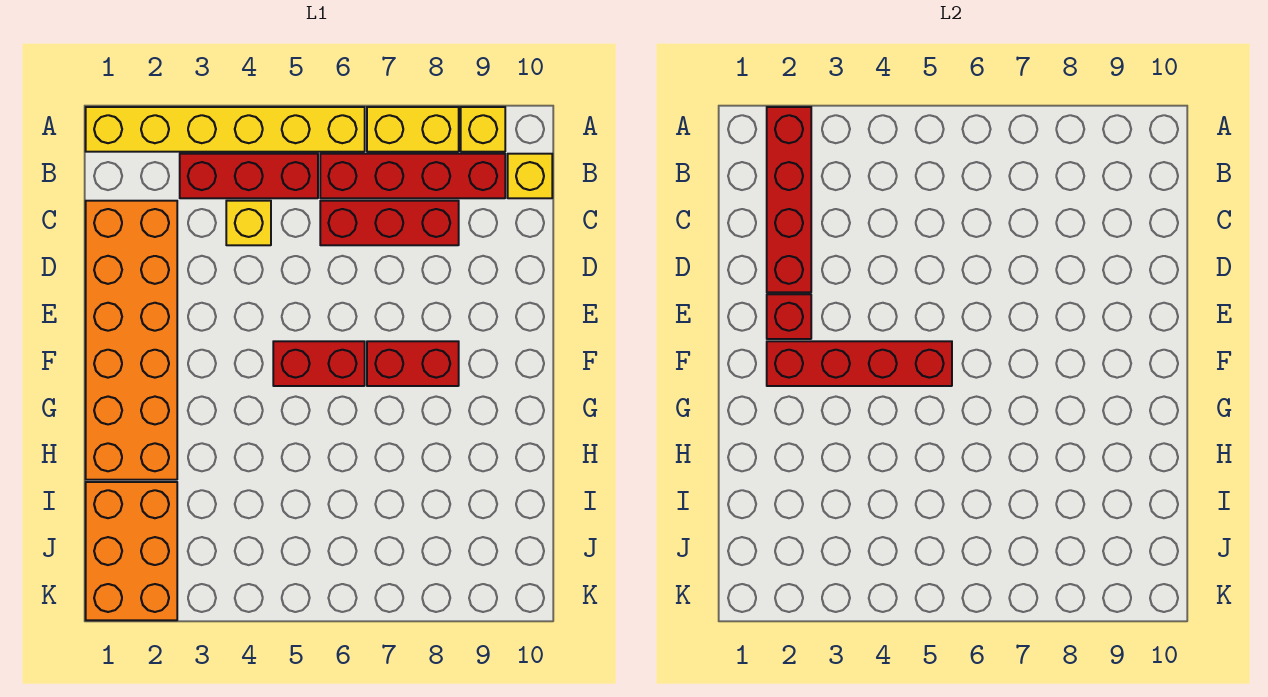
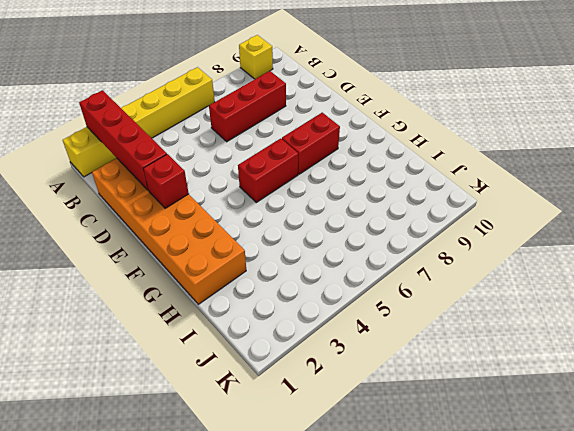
none -> yellow 1x2 brick [367,107,459,152]
none -> red 1x3 brick [180,154,318,198]
none -> red 1x4 brick [320,154,505,198]

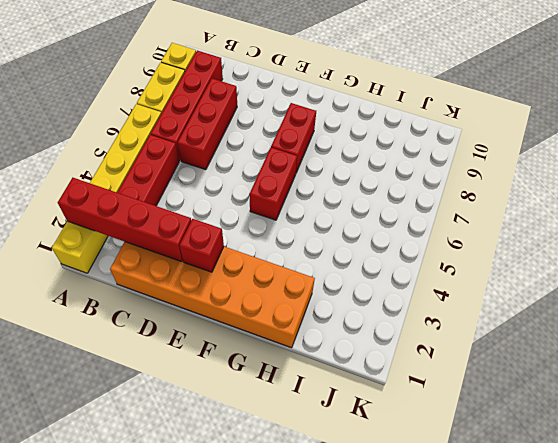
none -> yellow 1x1 brick [508,154,552,198]
none -> yellow 1x1 brick [226,201,271,245]
none -> orange 2x3 brick [86,482,177,620]

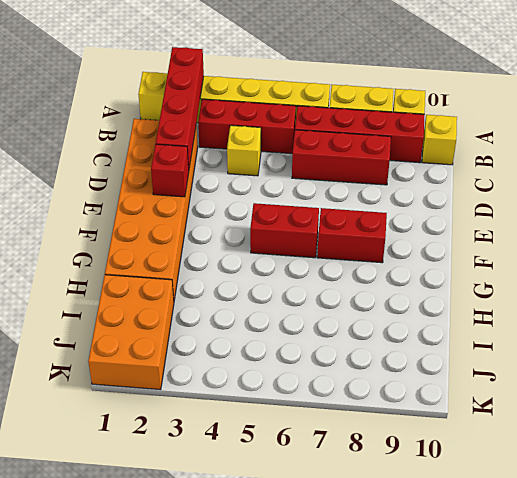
none -> red 1x4 brick [767,341,952,386]

